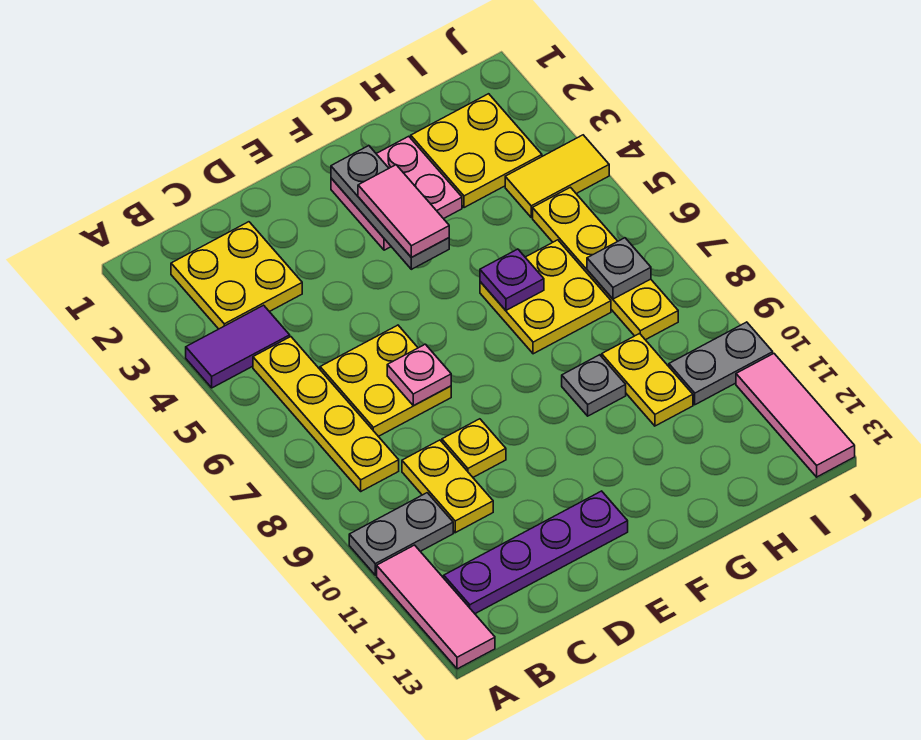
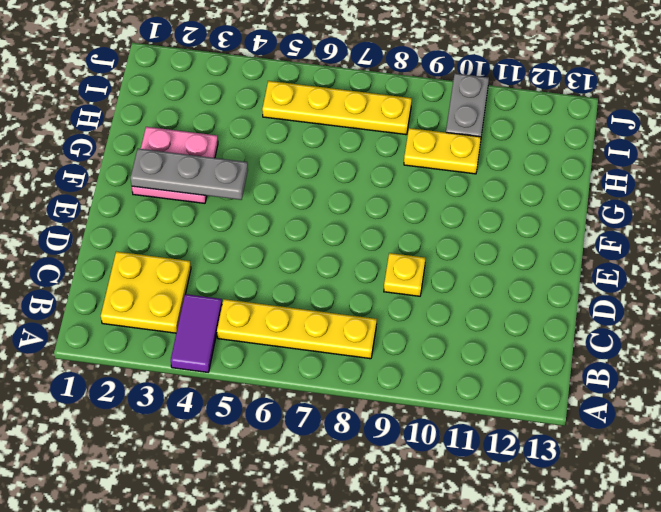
none -> grey 1x2 plate [349,493,453,575]
none -> pink 1x3 tile [377,545,495,669]
none -> purple 1x4 plate [444,491,628,614]

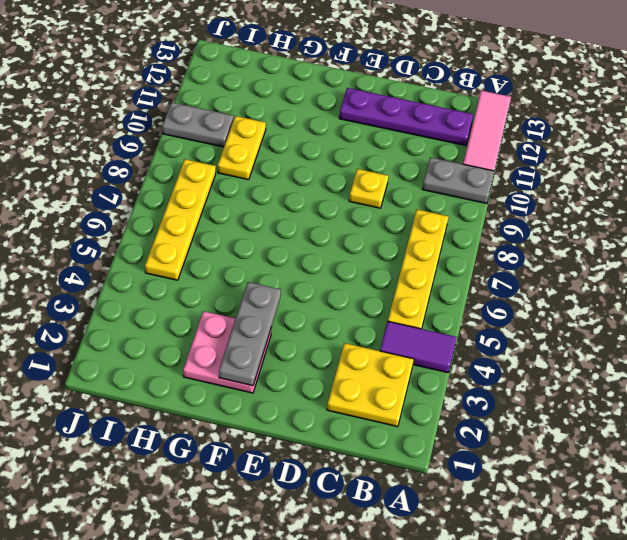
none -> yellow 2x2 plate [320,325,451,436]
none -> yellow 1x2 plate [402,440,493,533]
none -> yellow 2x2 plate [480,240,611,354]

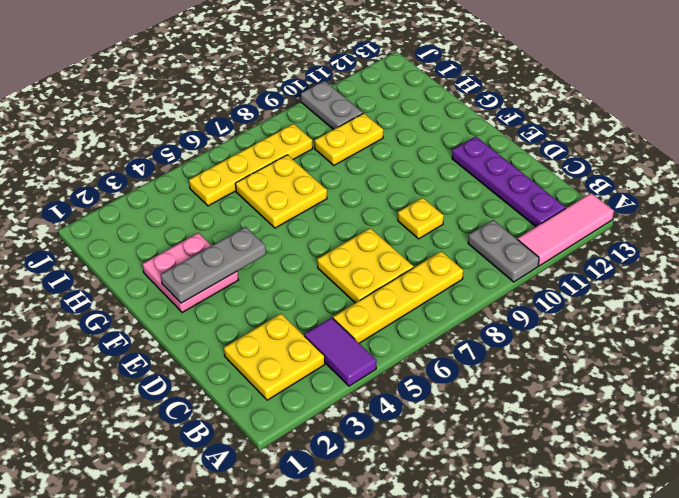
none -> yellow 1x2 plate [402,440,493,533]
none -> grey 1x1 plate [562,355,626,416]
none -> yellow 2x2 plate [411,94,542,208]

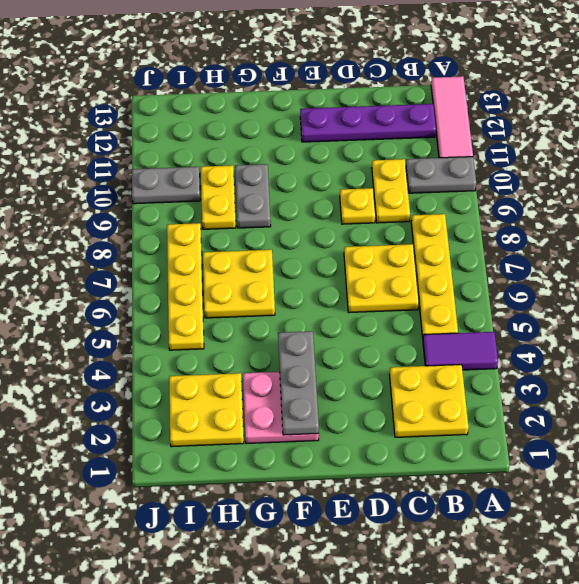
grey 1x2 plate [235,164,271,228] -> grey 1x1 plate [562,355,626,416]
none -> yellow 1x2 tile [505,135,609,217]
none -> pink 1x3 tile [736,354,855,477]
none -> pink 1x1 plate [387,344,451,406]

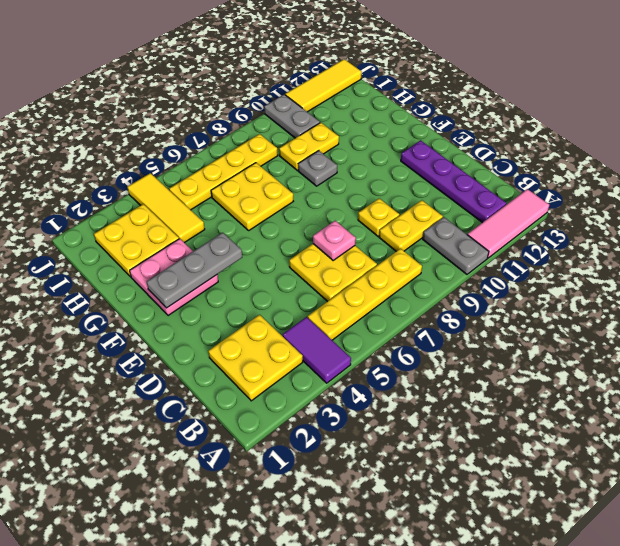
yellow 1x3 tile [127,173,205,243] -> yellow 1x2 tile [505,135,609,217]
yellow 1x3 tile [285,59,361,112] -> pink 1x3 tile [736,354,855,477]
none -> purple 1x1 plate [480,249,544,310]
none -> grey 1x1 plate [587,238,651,299]
none -> pink 1x2 tile [358,165,449,257]

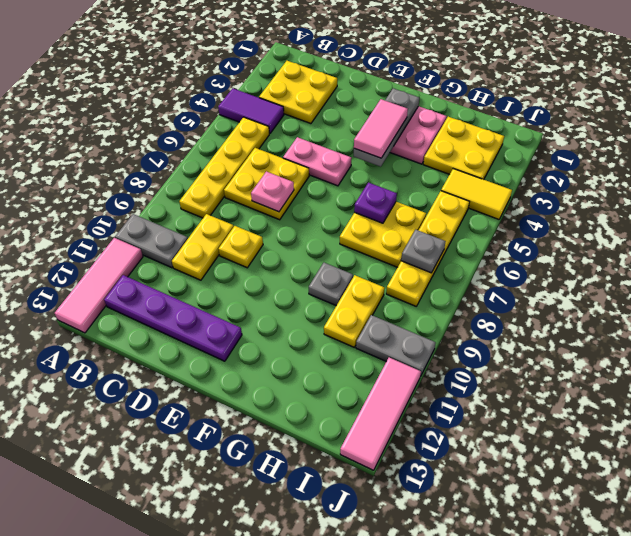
pink 1x2 plate [283,137,351,186] -> none

